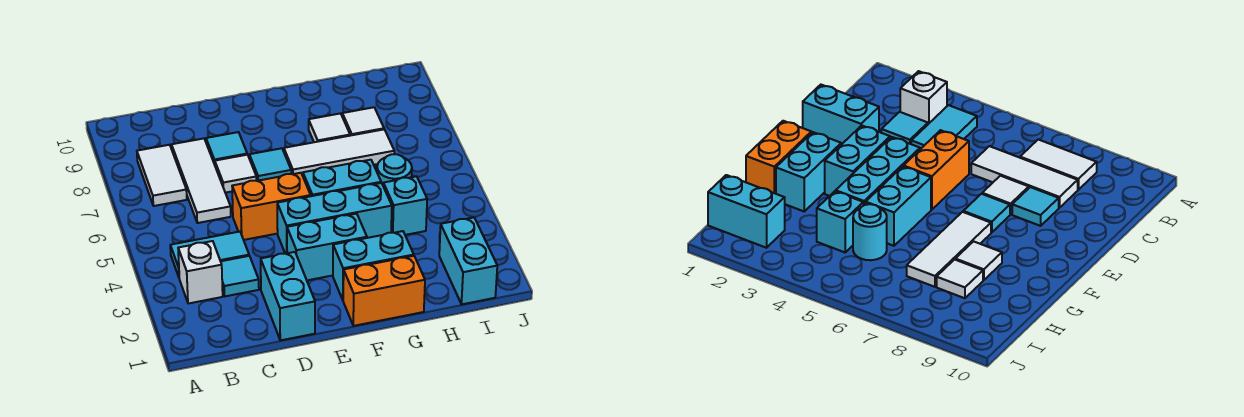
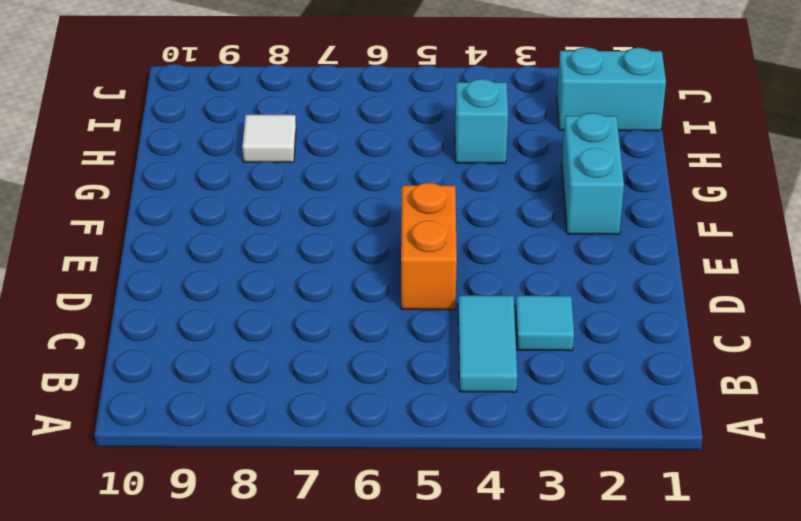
none -> white 1x1 brick [178,241,223,304]
none -> white 1x2 tile [137,145,187,206]
none -> white 1x3 tile [172,138,231,223]

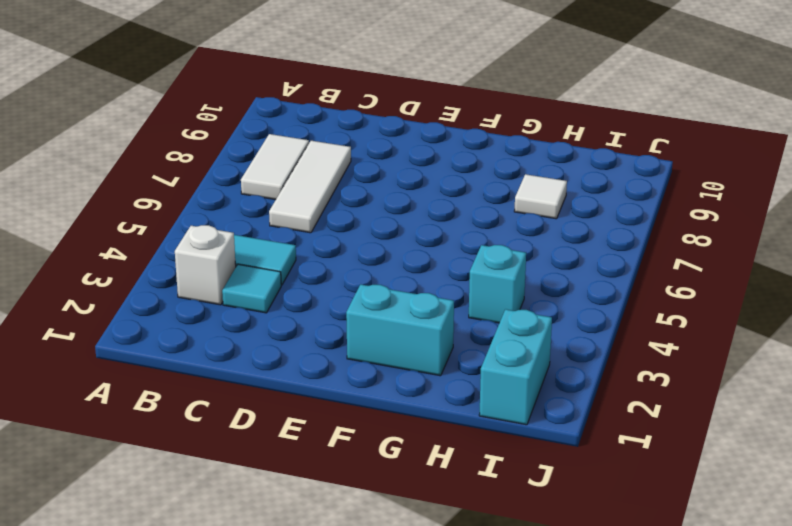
none -> cyan 1x2 brick [261,252,315,340]
none -> orange 1x2 brick [232,173,311,240]
none -> white 1x1 tile [215,155,257,193]

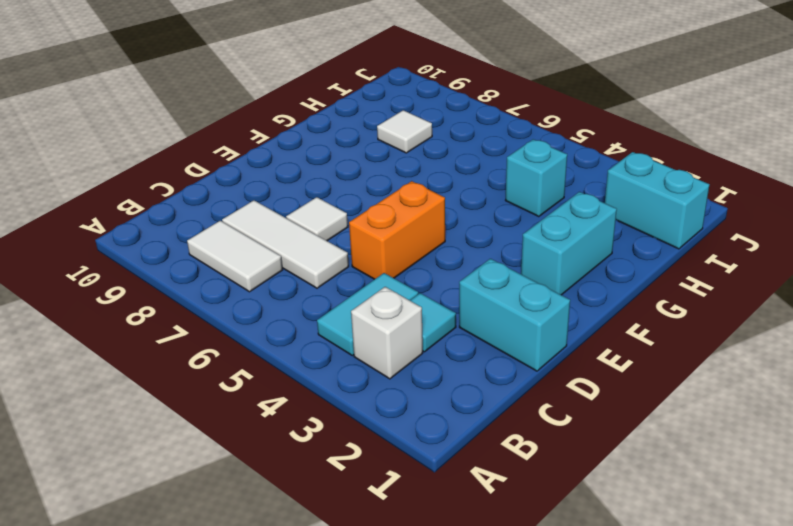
none -> cyan 1x1 tile [206,132,247,165]
none -> cyan 1x2 brick [287,214,367,280]
none -> cyan 1x3 brick [277,183,392,254]

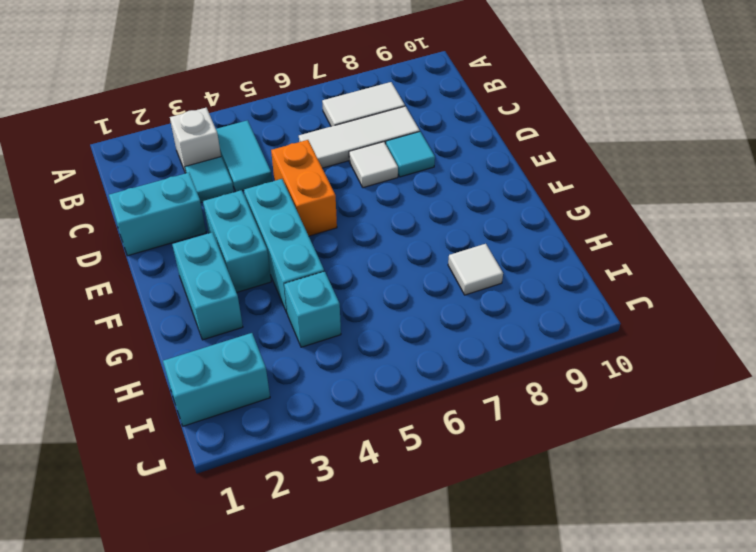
none -> cyan 1x1 tile [249,148,291,181]
none -> orange 1x2 brick [343,256,425,326]
none -> cyan 1x2 brick [303,160,381,196]

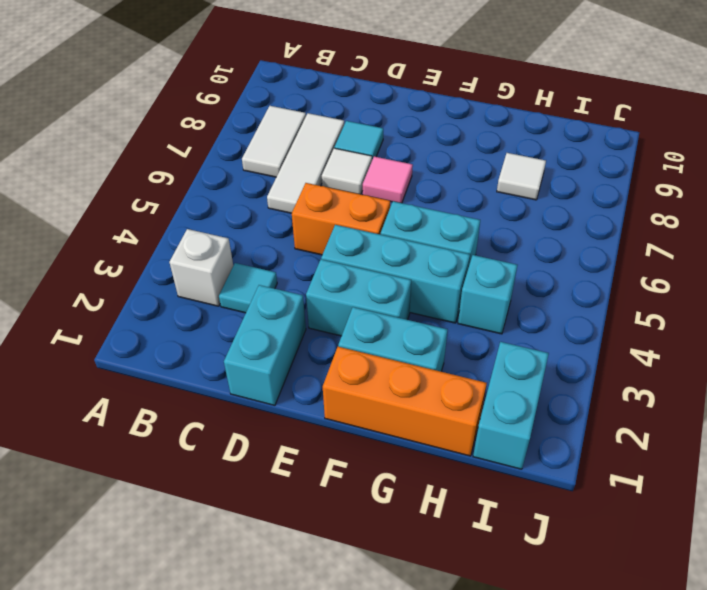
pink 1x1 tile [363,156,413,203] -> cyan 1x1 tile [249,148,291,181]
orange 1x3 brick [323,347,487,456] -> orange 1x2 brick [343,256,425,326]
none -> cyan 1x2 tile [170,232,249,277]
none -> white 1x3 tile [284,130,394,176]
none -> white 1x1 tile [309,113,350,142]

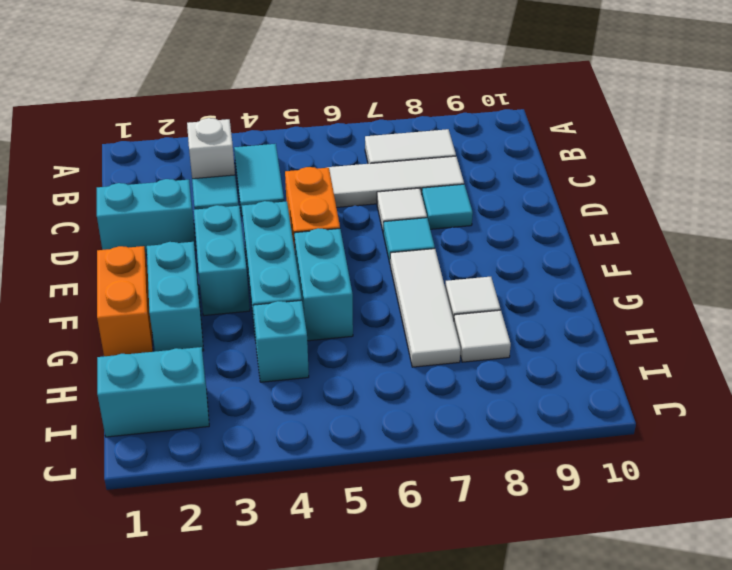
none -> cyan 1x1 round brick [377,154,412,185]

